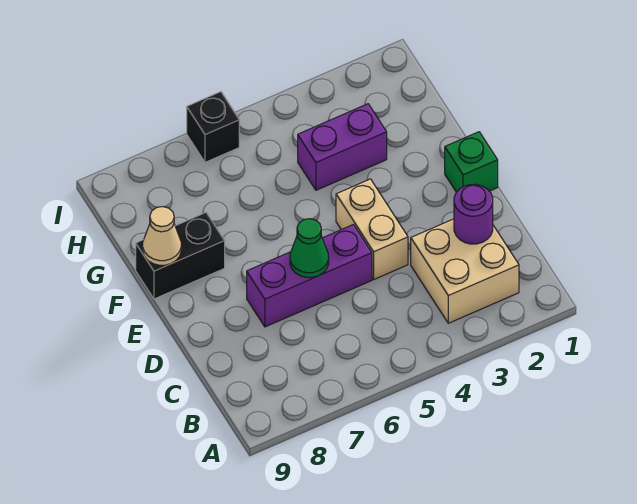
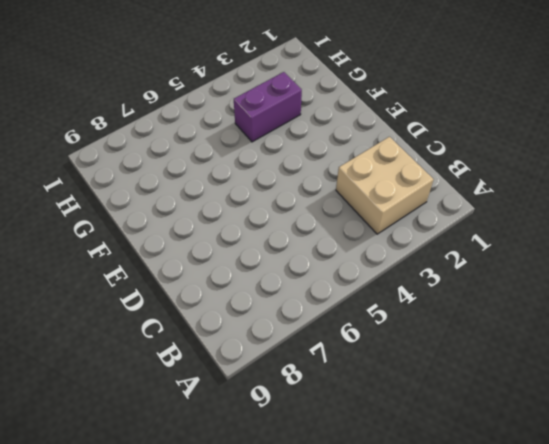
none -> tan 1x2 brick [336,179,408,279]
none -> purple 1x3 brick [247,225,372,327]

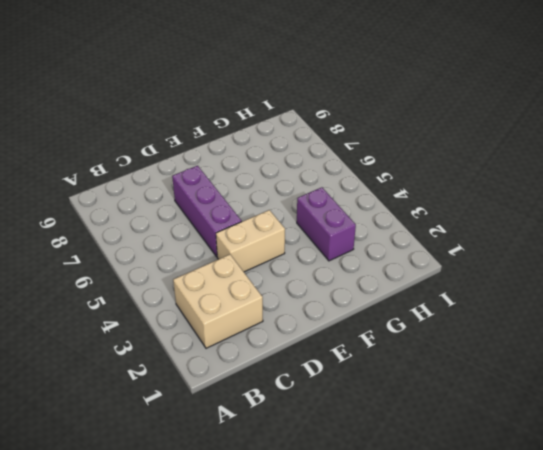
none -> green 1x1 brick [445,132,498,192]
none -> black 1x2 brick [136,213,225,299]

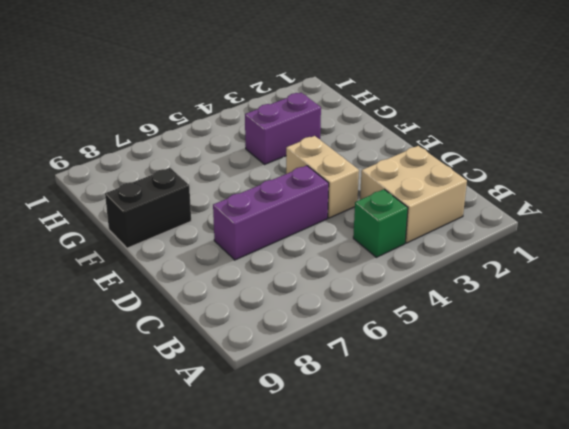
green 1x1 brick [353,189,408,257] -> green 1x1 brick moved to [445,132,498,192]
none -> black 1x1 brick [187,92,239,162]
none -> purple 1x1 round brick [454,184,493,244]

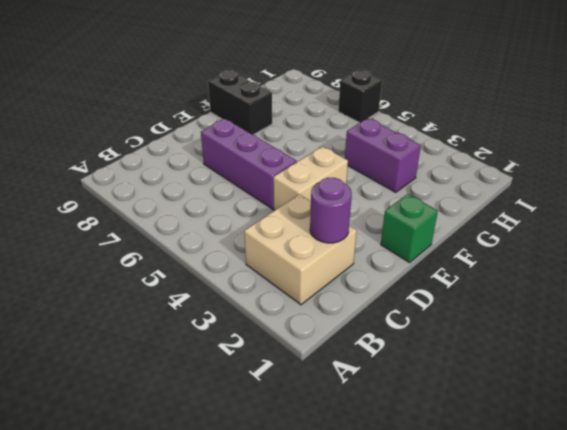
none -> green 1x1 cone [290,219,329,277]
none -> tan 1x1 cone [143,207,181,265]

